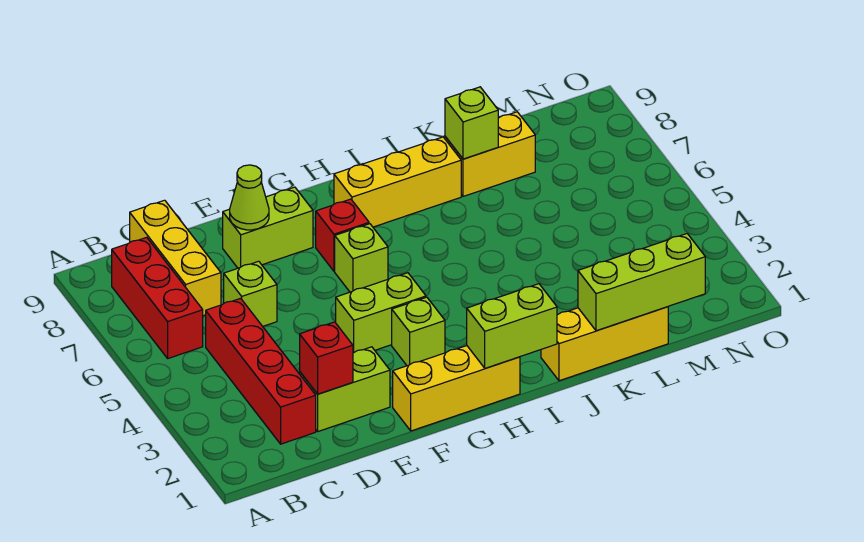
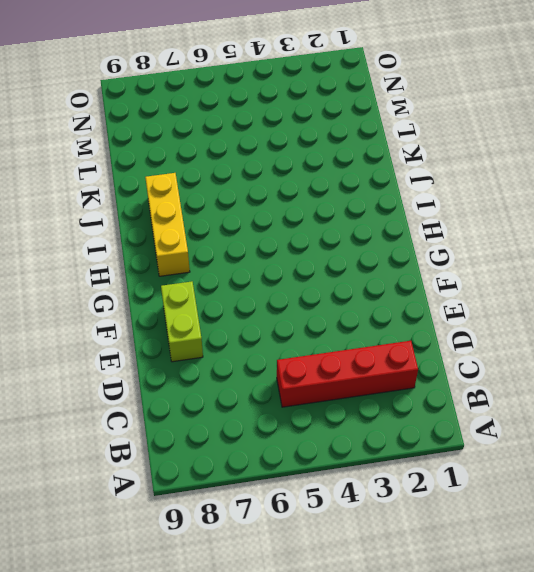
none -> red 1x3 brick [112,237,203,358]
none -> yellow 1x3 brick [130,200,221,316]
none -> lime 1x2 brick [300,347,390,431]

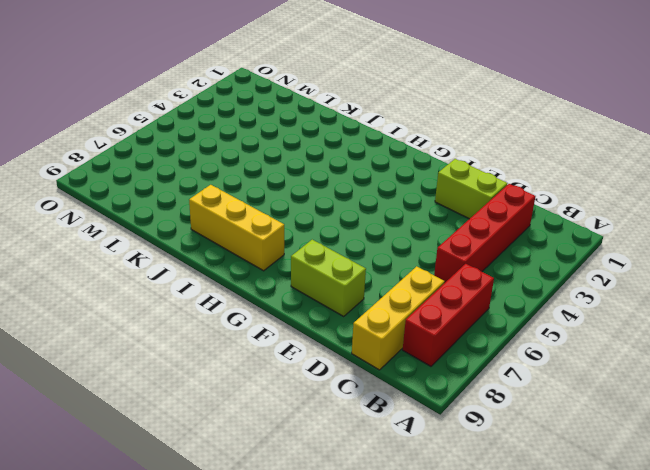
none -> lime 1x1 brick [224,261,277,326]
none -> yellow 1x3 brick [393,346,520,431]
none -> lime 1x2 brick [336,273,426,353]

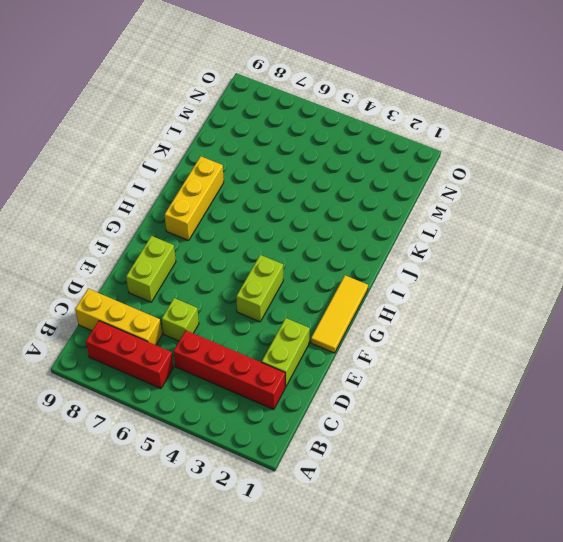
yellow 1x3 tile [311,275,368,353] -> yellow 1x3 brick [393,346,520,431]
none -> lime 1x1 brick [392,297,445,366]
none -> lime 1x1 brick [335,224,388,292]
none -> red 1x1 brick [316,199,369,271]

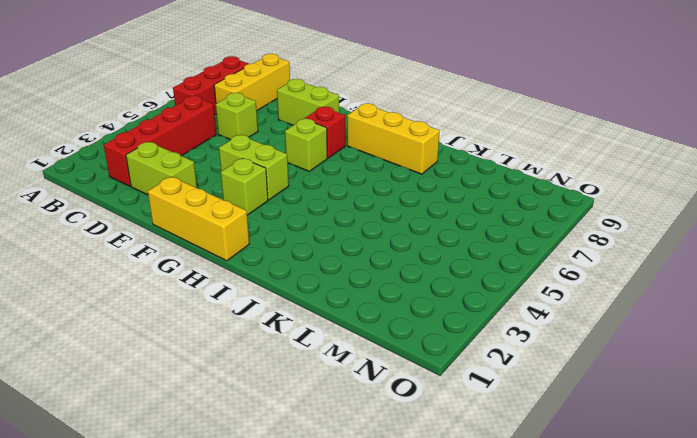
none -> yellow 1x3 brick [541,307,668,381]
none -> yellow 1x2 brick [445,112,535,196]
none -> red 1x1 brick [300,322,353,394]

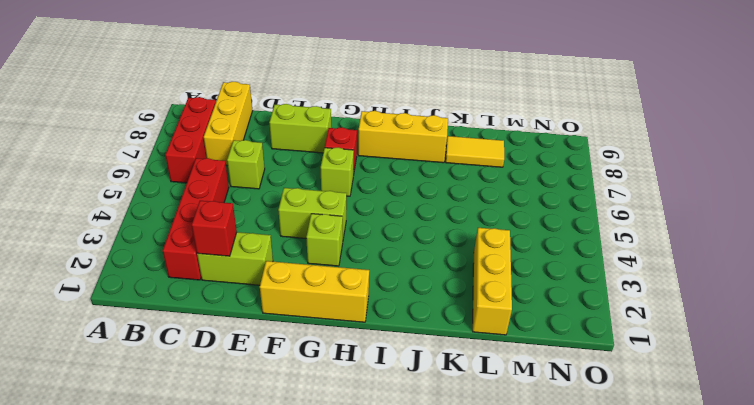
yellow 1x2 tile [446,136,504,167] -> yellow 1x2 brick [445,112,535,196]
yellow 1x3 brick [473,228,512,335] -> yellow 1x3 brick turned to [541,307,668,381]
none -> lime 1x1 cone [230,165,269,230]
none -> lime 1x2 brick [467,284,557,368]
none -> lime 1x3 brick [578,234,705,331]

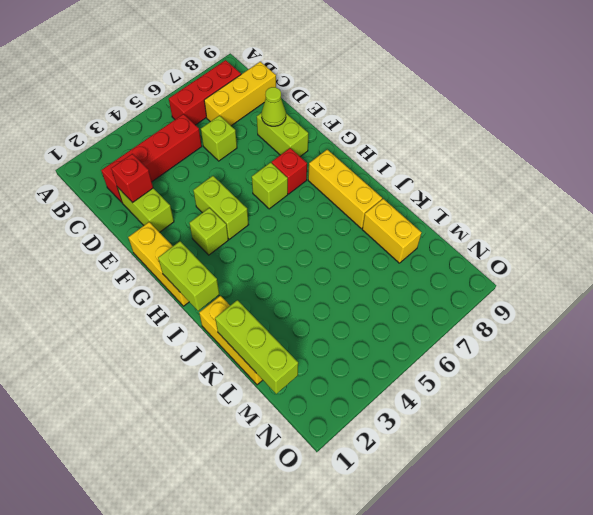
none -> lime 1x1 brick [445,87,498,159]

